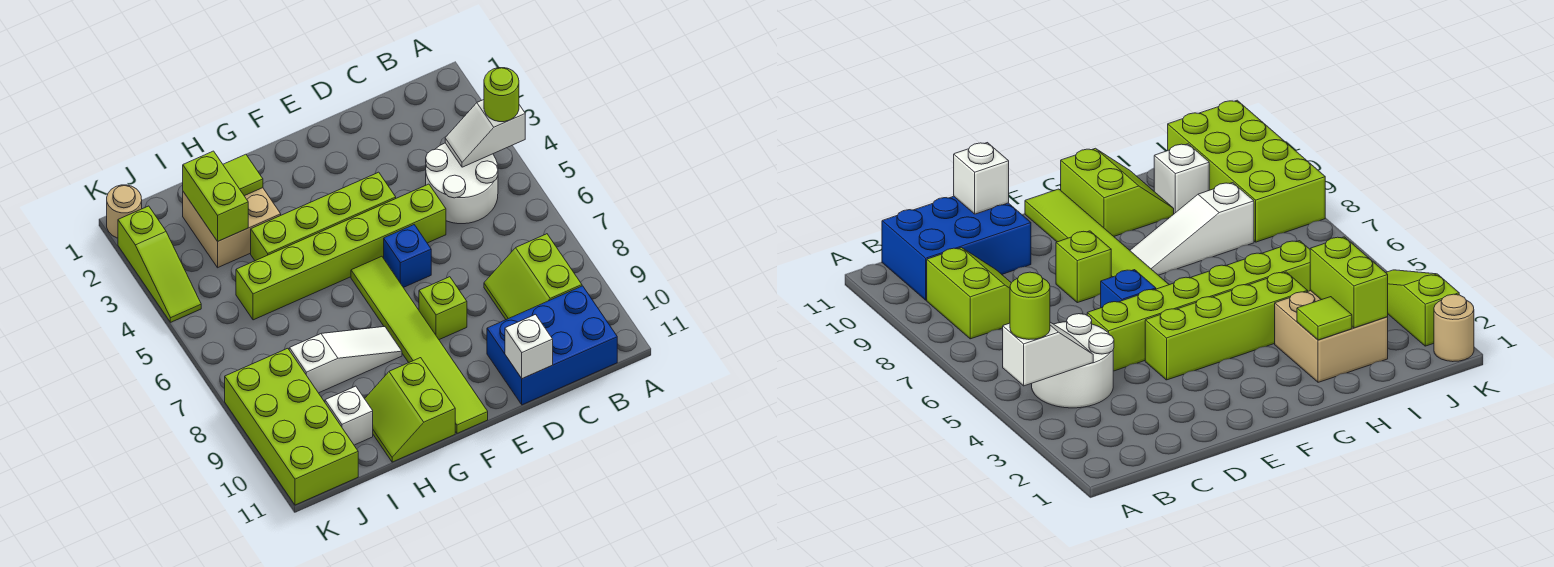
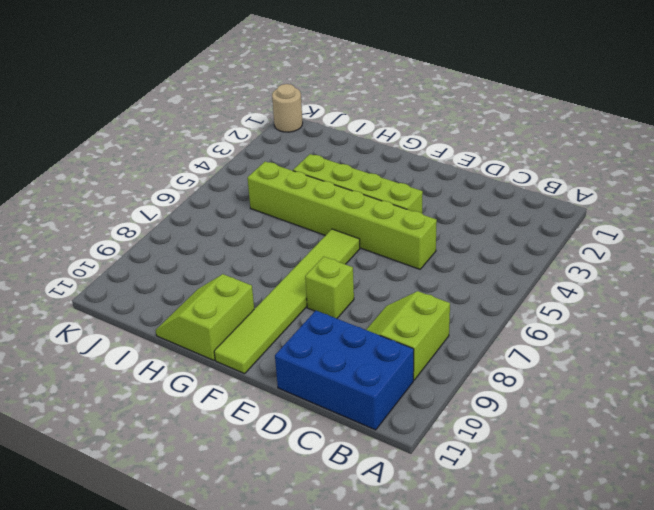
none -> white 2x2 round brick [426,143,498,224]
none -> blue 1x1 brick [384,225,431,288]
none -> white 1x3 slope [289,327,402,393]

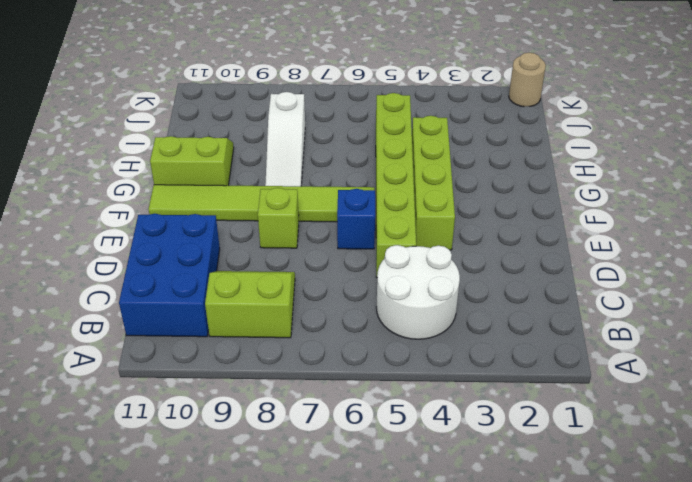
none -> tan 2x2 brick [183,188,281,268]
none -> white 1x1 brick [325,386,373,445]
none -> lime 2x4 brick [225,348,358,505]

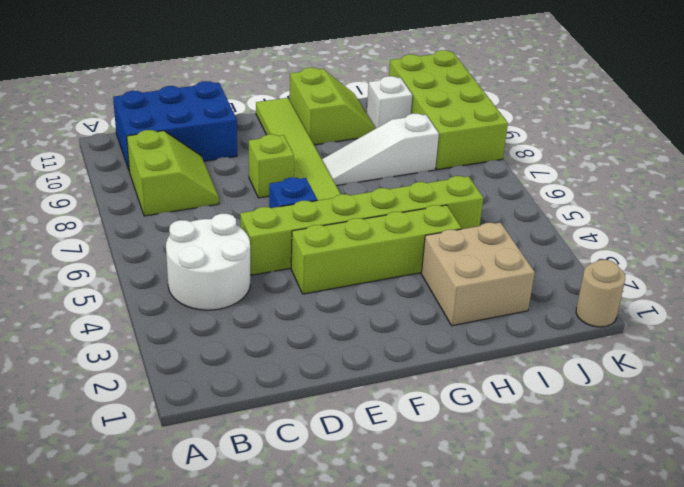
none -> lime 1x3 slope [118,206,201,322]
none -> white 1x2 slope [445,100,525,167]
none -> white 1x1 brick [505,314,553,379]

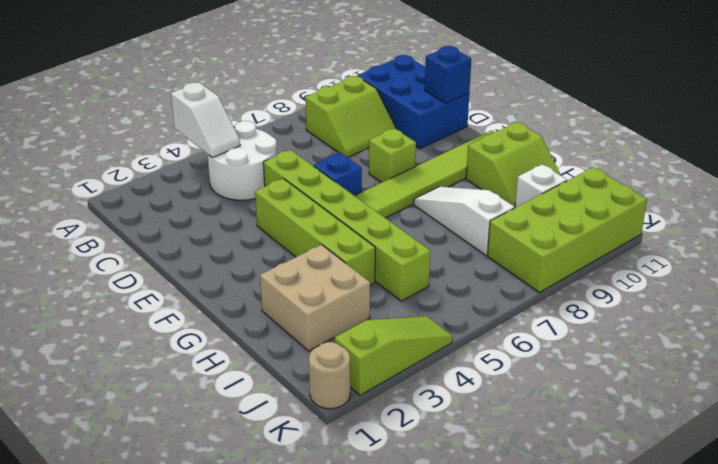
blue 1x1 brick [425,46,471,103] -> white 1x1 brick [505,314,553,379]
none -> lime 1x1 tile [223,154,263,196]
none -> lime 1x2 brick [183,151,248,241]
none -> lime 1x1 round brick [484,68,519,122]

